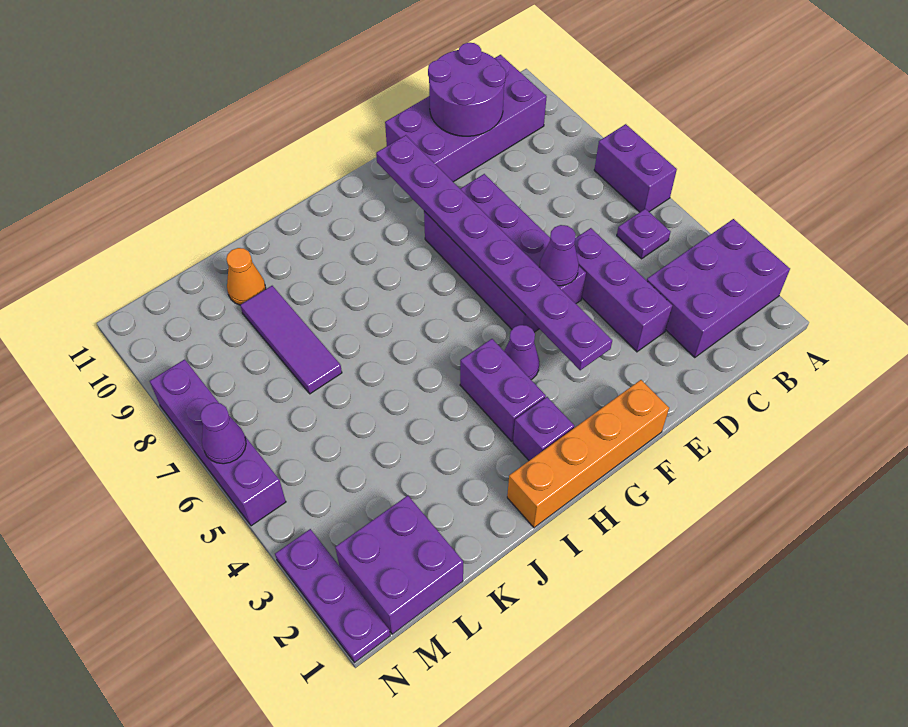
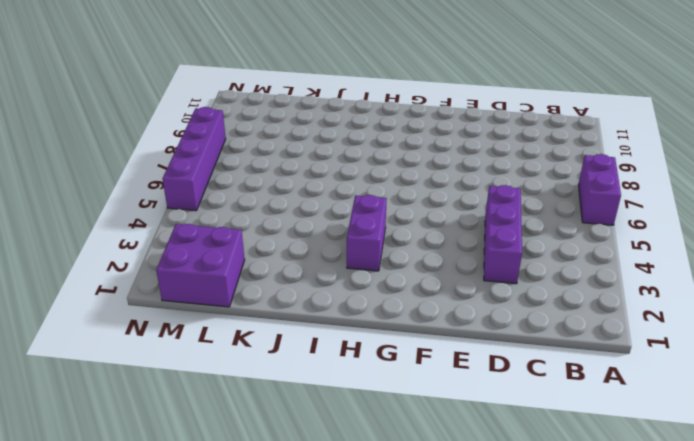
none -> purple 2x3 brick [647,219,790,358]
none -> purple 1x1 plate [617,209,671,259]
none -> purple 2x4 brick [385,55,547,182]

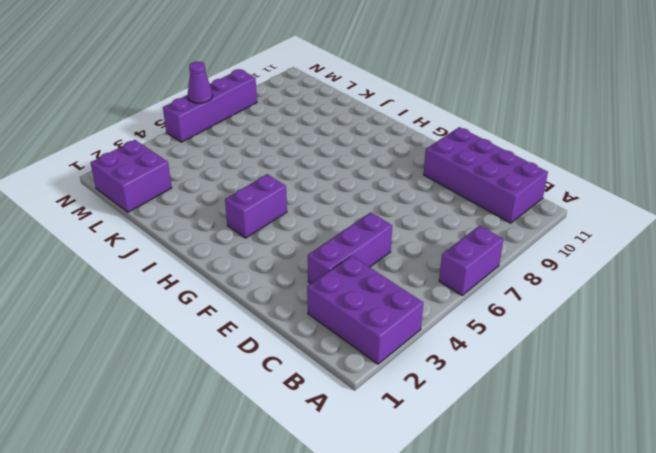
none -> purple 1x1 plate [617,209,671,259]
none -> purple 2x4 brick [424,174,586,332]
none -> orange 1x4 brick [507,380,669,528]

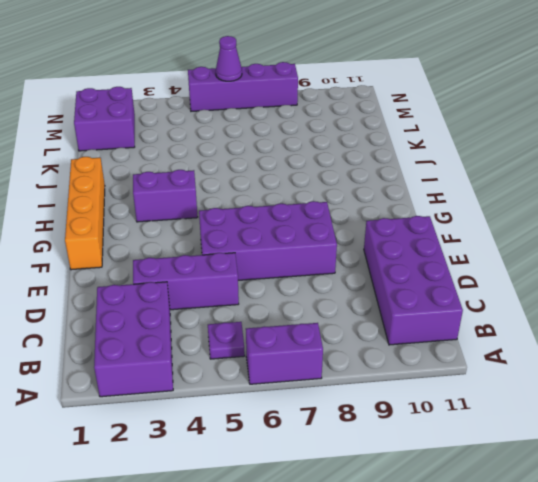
none -> purple 1x1 cone [504,325,540,380]
none -> purple 1x1 brick [513,397,574,461]
none -> purple 1x3 tile [240,286,342,394]

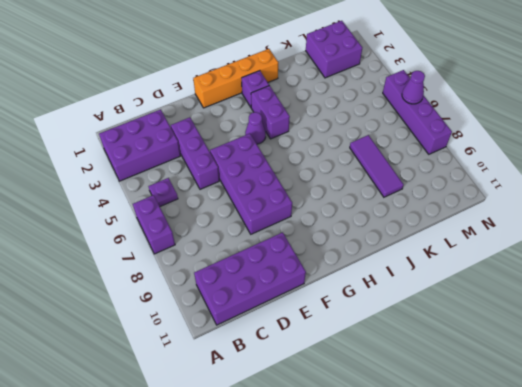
none -> orange 1x1 cone [226,248,266,305]
none -> purple 1x3 plate [275,529,390,663]
none -> purple 2x2 round brick [428,43,506,136]

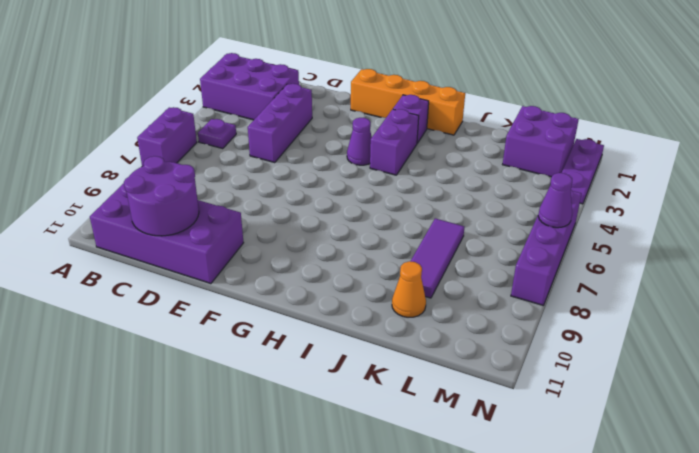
none -> purple 2x4 brick [424,174,586,332]
none -> purple 1x1 cone [539,225,579,286]
none -> purple 1x8 plate [376,135,612,370]

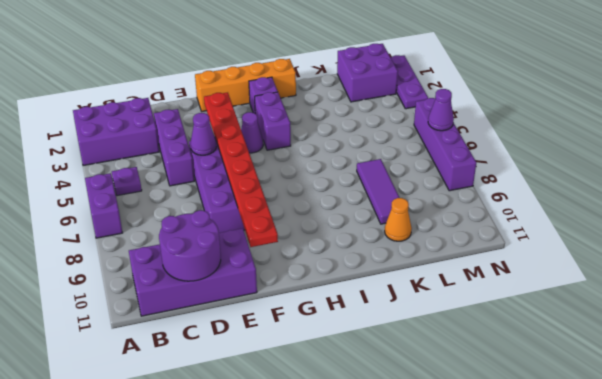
red 1x8 plate [204,92,278,247] -> purple 1x8 plate [376,135,612,370]

